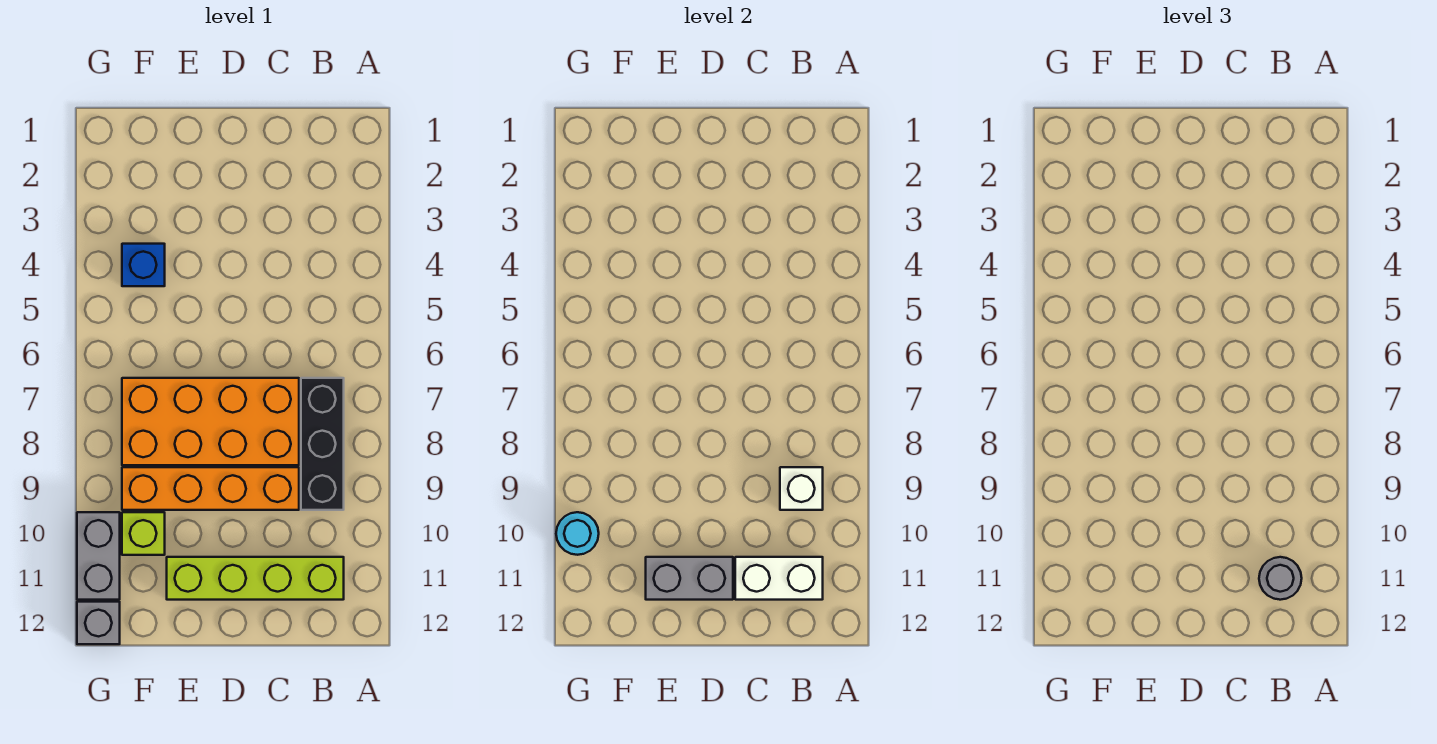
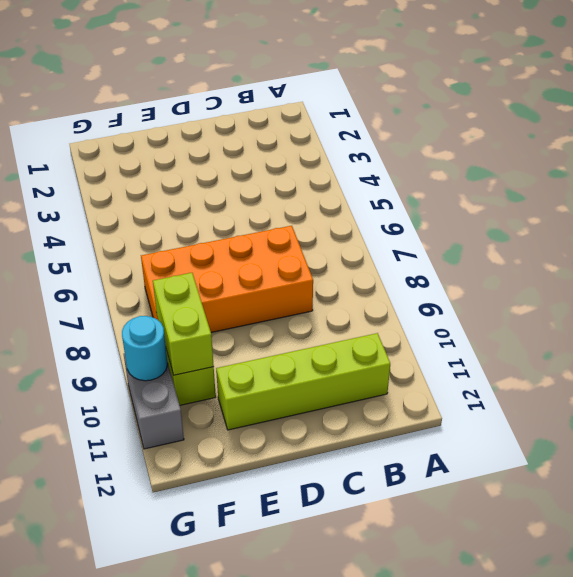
lime 1x2 brick [153,273,214,375] -> none
none -> black 1x3 brick [301,378,344,510]
none -> orange 1x4 brick [122,467,299,510]
none -> blue 1x1 brick [122,244,165,286]

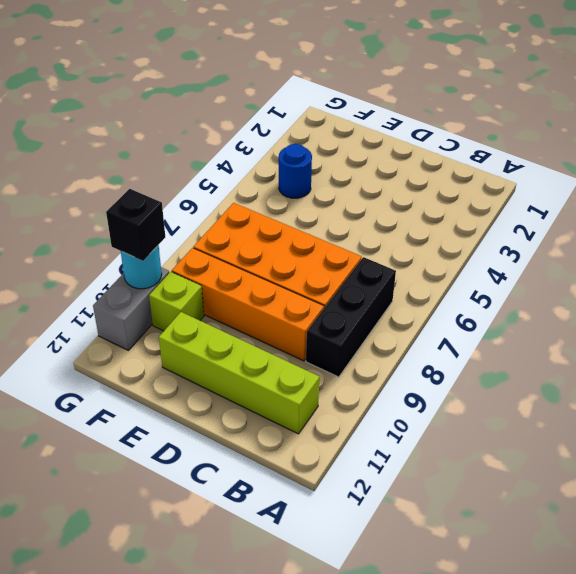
blue 1x1 round brick [279,144,312,198] -> blue 1x1 brick [122,244,165,286]
black 1x1 brick [106,189,165,261] -> none
none -> grey 1x1 brick [77,602,120,644]
none -> white 1x1 brick [780,467,823,510]
none -> white 1x2 brick [735,557,823,600]

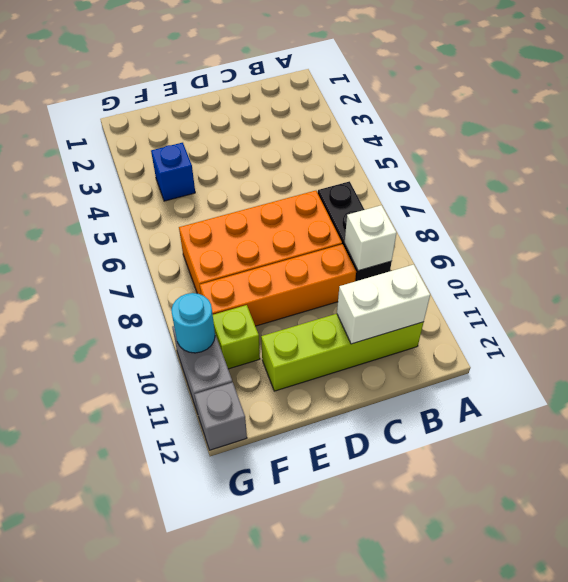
none -> grey 1x2 brick [646,557,733,600]
none -> grey 1x1 round brick [1259,557,1302,600]

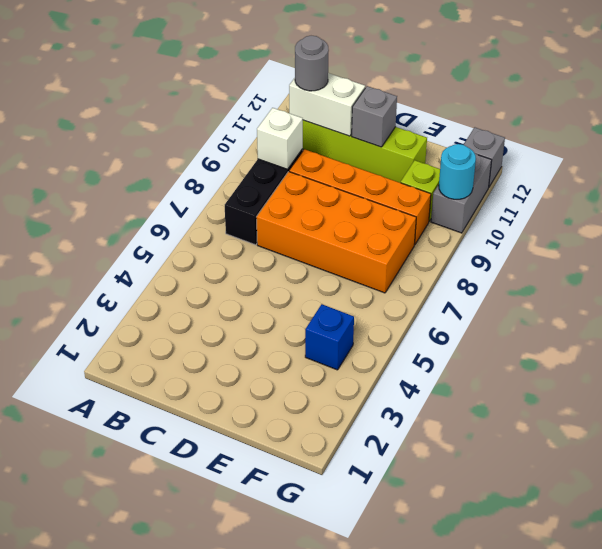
grey 1x1 brick [352,86,397,147] -> grey 1x2 brick [646,557,733,600]

